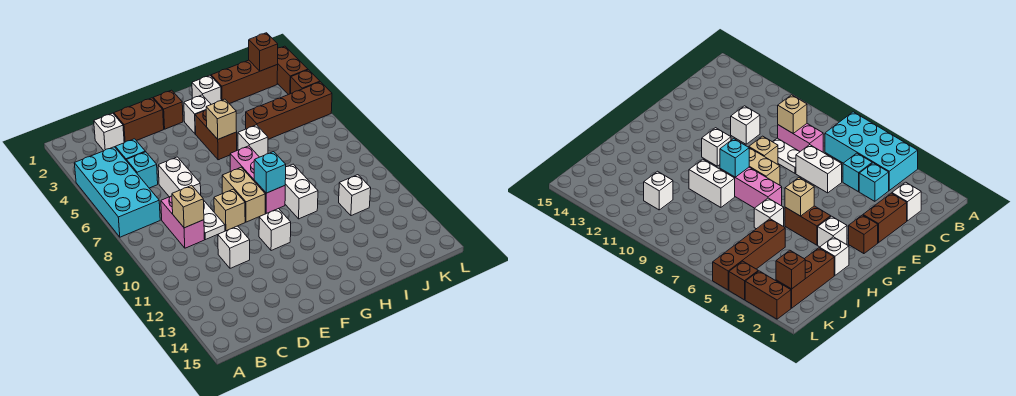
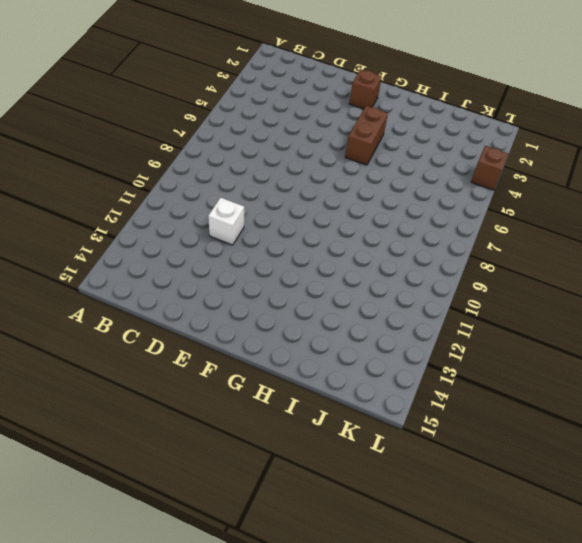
none -> cyan 2x4 brick [74,147,160,237]
none -> white 1x1 brick [94,113,124,151]
none -> cyan 1x1 brick [115,139,145,161]

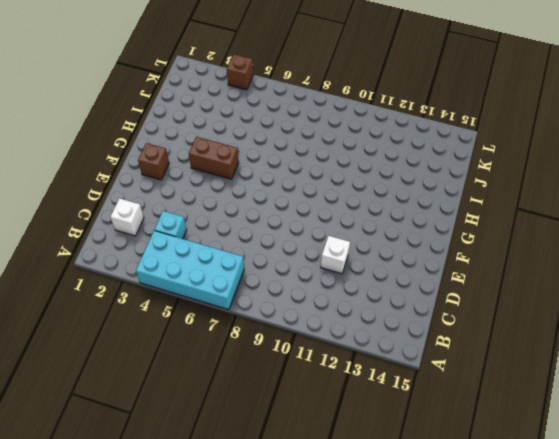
none -> cyan 1x1 brick [127,152,158,188]
none -> pink 1x2 brick [161,196,205,248]
none -> brown 1x2 brick [114,98,164,143]

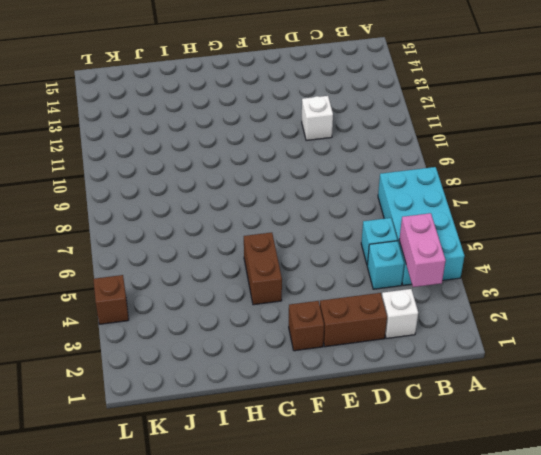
pink 1x2 brick [399,213,446,287] -> pink 1x2 brick moved to [161,196,205,248]
none -> white 1x2 brick [158,157,201,197]
none -> white 1x2 plate [203,200,225,240]
none -> tan 1x1 brick [214,189,245,231]

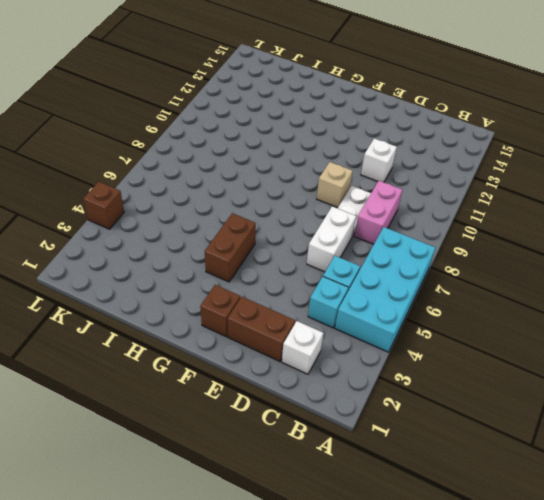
none -> tan 1x2 brick [222,167,265,222]
none -> white 1x1 brick [259,209,291,251]
none -> white 1x1 brick [184,95,211,134]

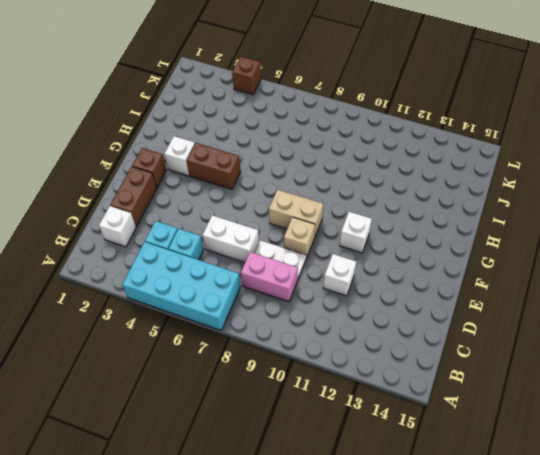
none -> pink 1x3 brick [230,146,285,213]
none -> white 1x1 brick [192,75,221,104]
none -> white 1x1 brick [238,125,268,157]

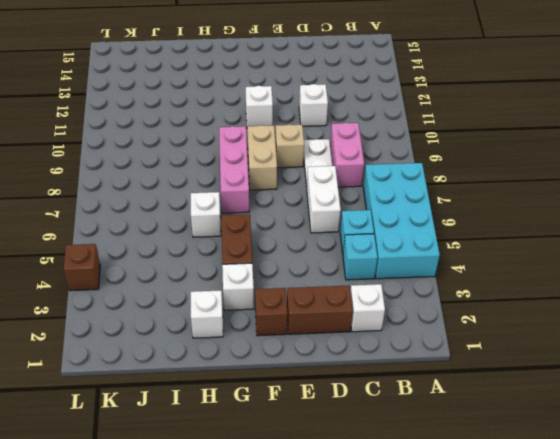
none -> white 1x2 brick [285,164,318,219]
none -> brown 1x3 brick [211,60,278,104]
none -> brown 1x4 brick [246,82,332,139]

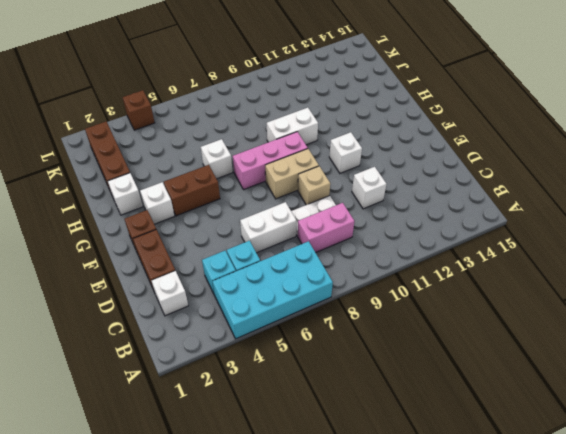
none -> brown 1x4 brick [246,82,332,139]
none -> white 1x1 brick [339,175,371,216]
none -> brown 1x2 brick [277,46,308,95]

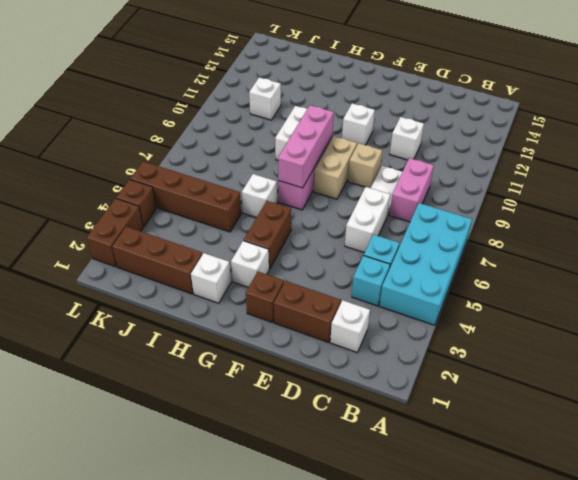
pink 1x3 brick [278,105,334,188] -> cyan 1x1 brick [254,152,286,193]
none -> tan 1x1 brick [172,185,204,228]
none -> tan 1x1 brick [206,99,237,139]
none -> brown 1x1 brick [249,33,278,71]

